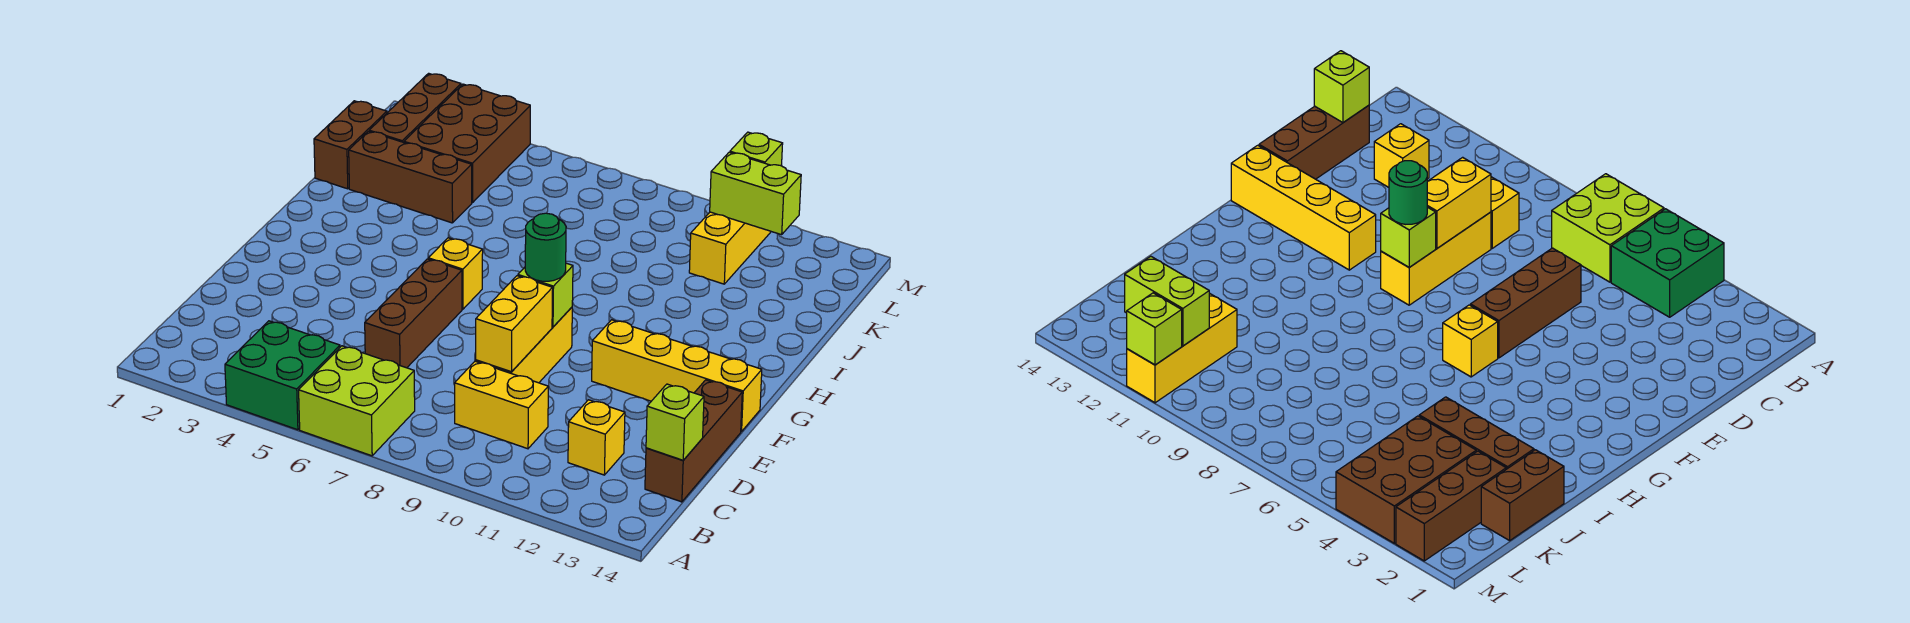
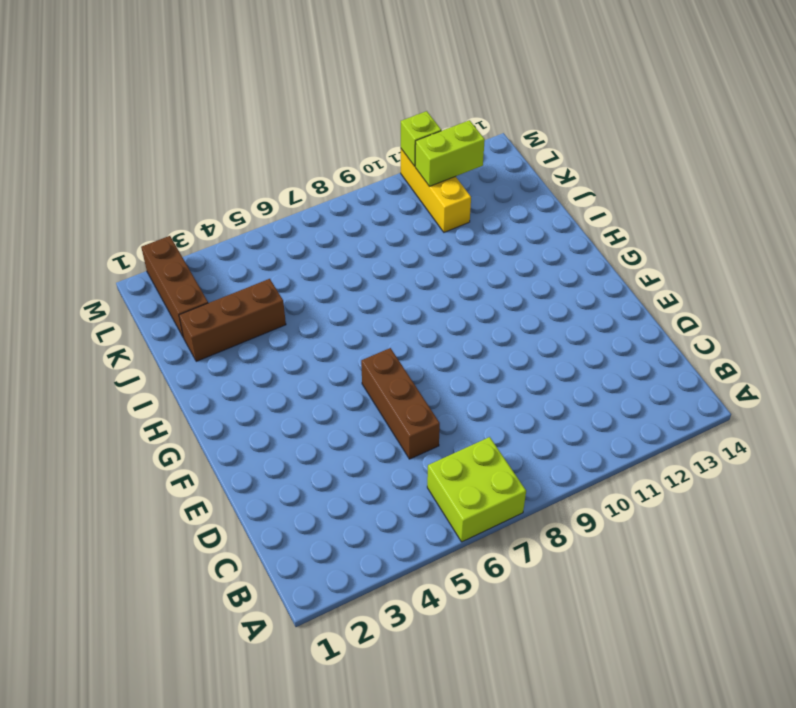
none -> green 2x2 brick [225,321,340,430]
none -> yellow 1x2 brick [455,361,548,449]
none -> yellow 1x1 brick [568,400,625,475]

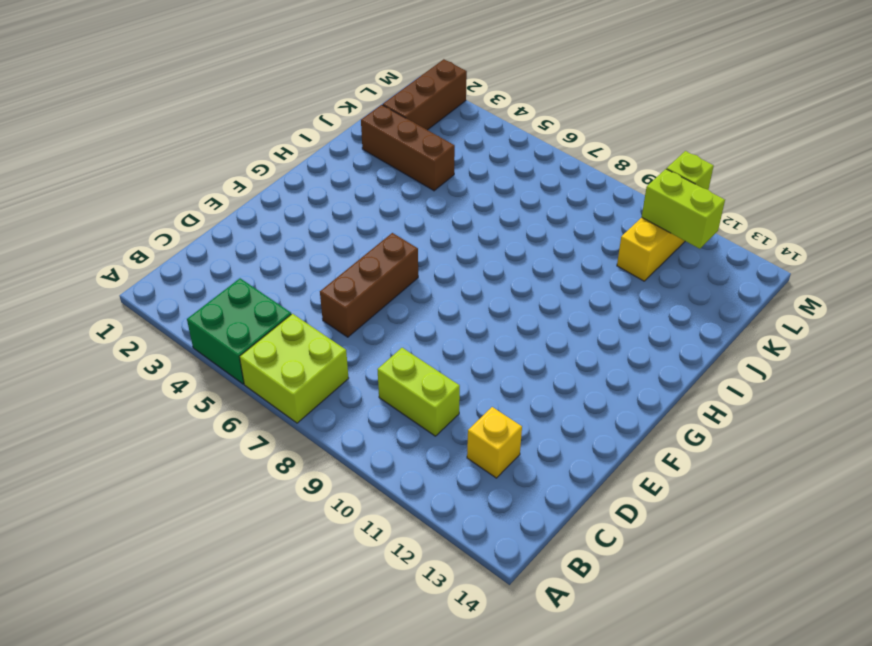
lime 1x2 brick [378,348,460,436] -> yellow 1x2 brick [455,361,548,449]
none -> brown 1x3 brick [645,380,742,502]
none -> yellow 1x3 brick [476,307,572,383]
none -> yellow 1x4 brick [592,320,762,432]

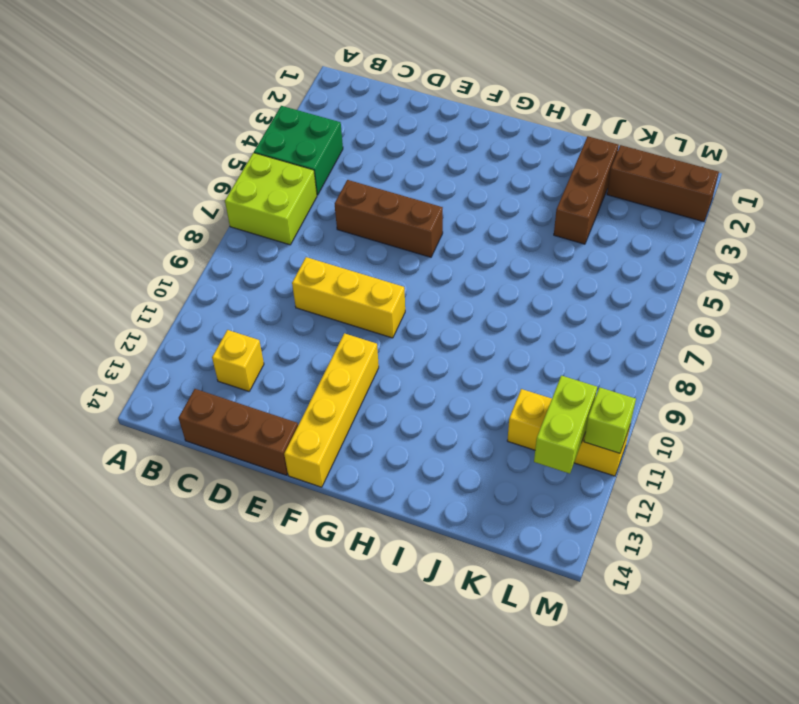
none -> yellow 1x2 brick [455,361,548,449]
none -> yellow 1x1 brick [428,238,483,309]
none -> brown 1x2 brick [314,101,387,189]

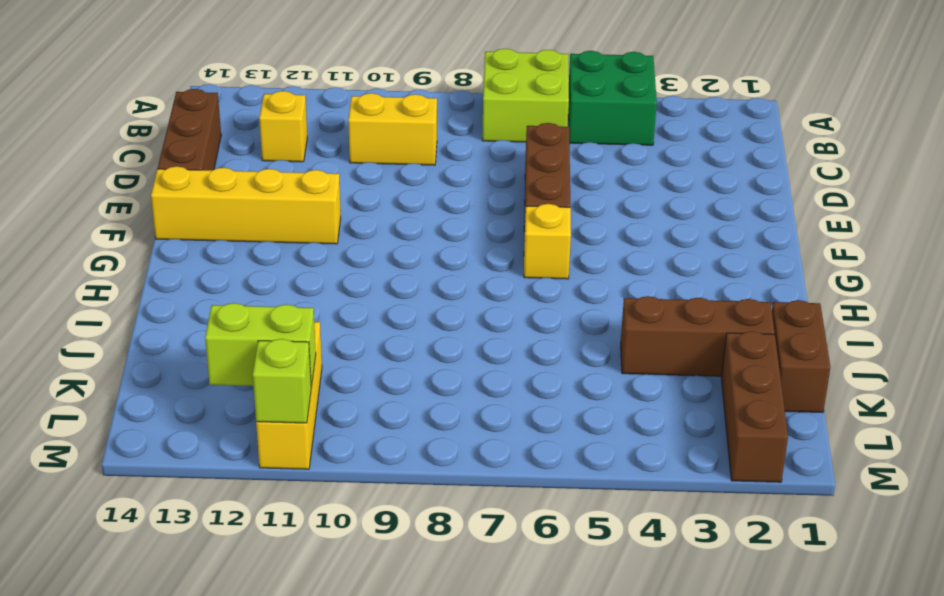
none -> yellow 1x3 brick [476,307,572,383]
none -> brown 2x3 brick [404,84,530,203]
none -> lime 1x1 brick [646,384,704,460]

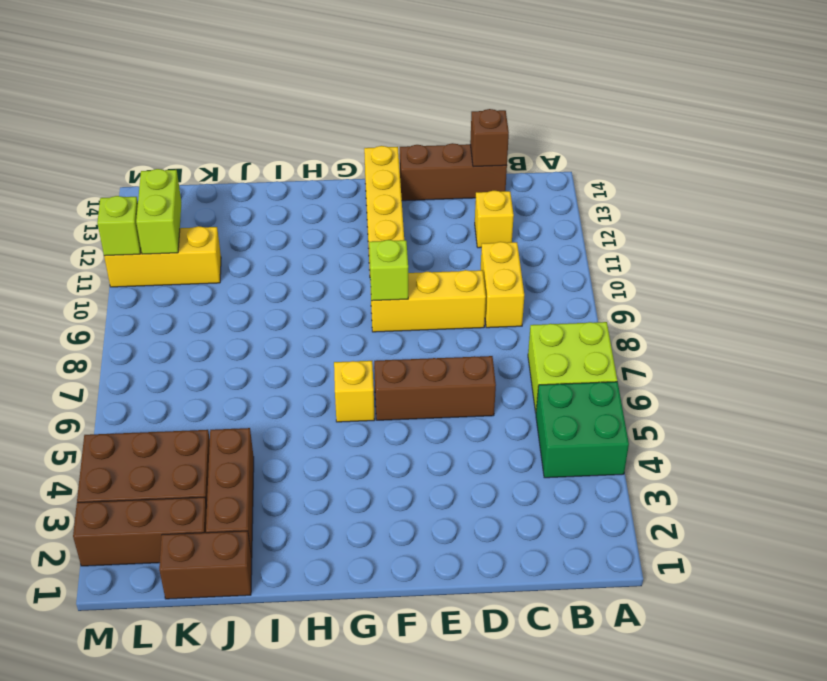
brown 1x1 brick [470,109,509,167] -> lime 1x1 brick [646,384,704,460]
none -> yellow 1x2 brick [476,276,553,372]
none -> green 1x1 round brick [525,213,566,281]

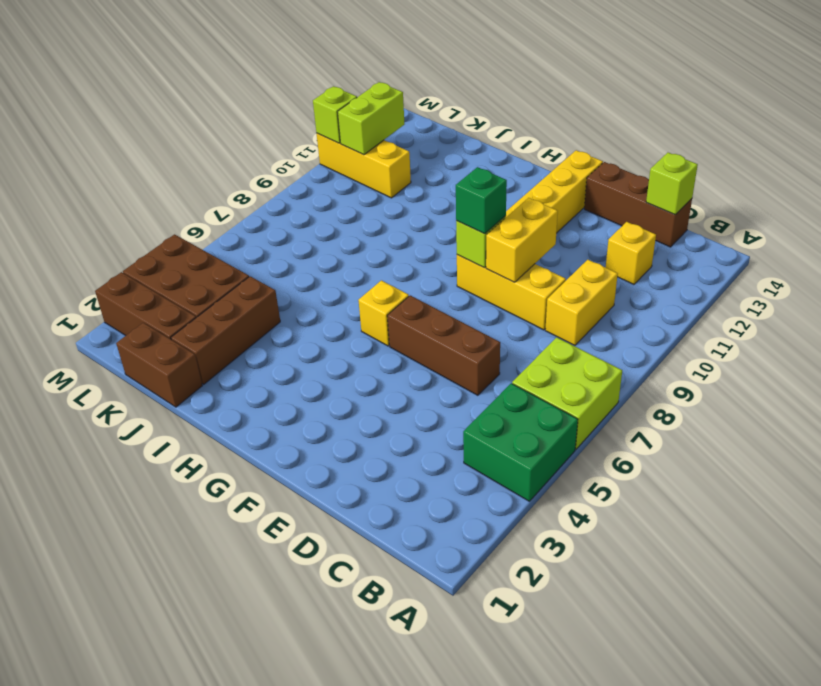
yellow 1x2 brick [486,198,558,282] -> yellow 1x2 brick turned to [476,276,553,372]
green 1x1 brick [456,167,507,234] -> green 1x1 round brick [525,213,566,281]

